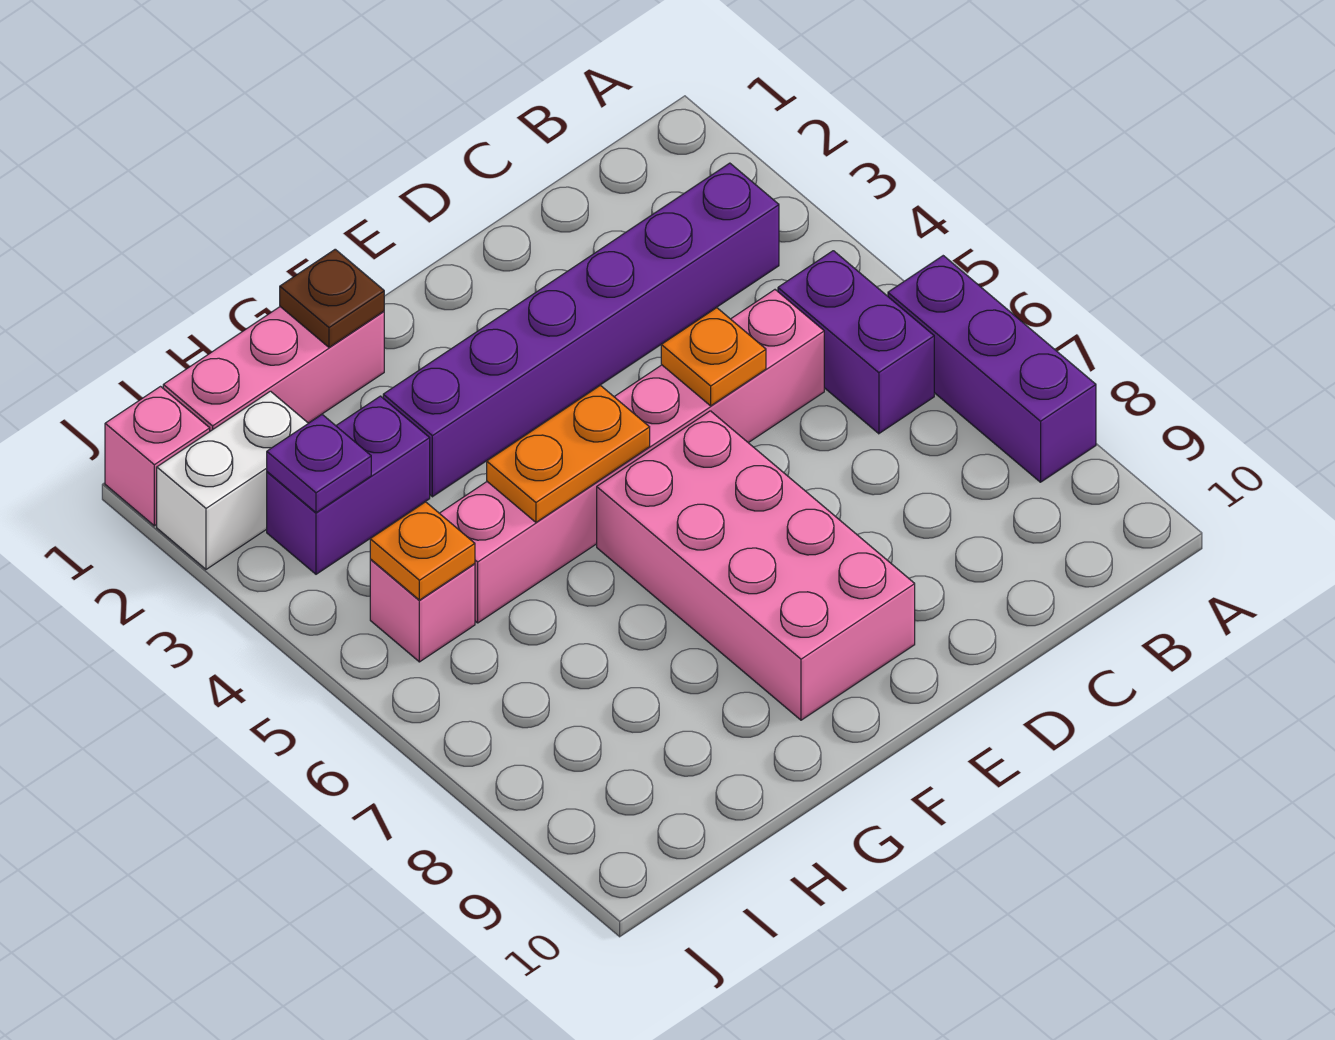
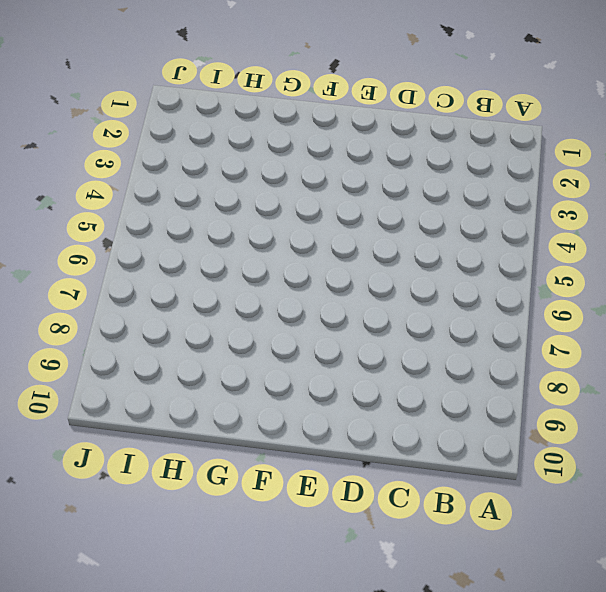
none -> purple 1x3 brick [888,256,1096,482]
none -> purple 1x6 brick [383,163,779,497]
none -> purple 1x2 brick [778,251,934,434]

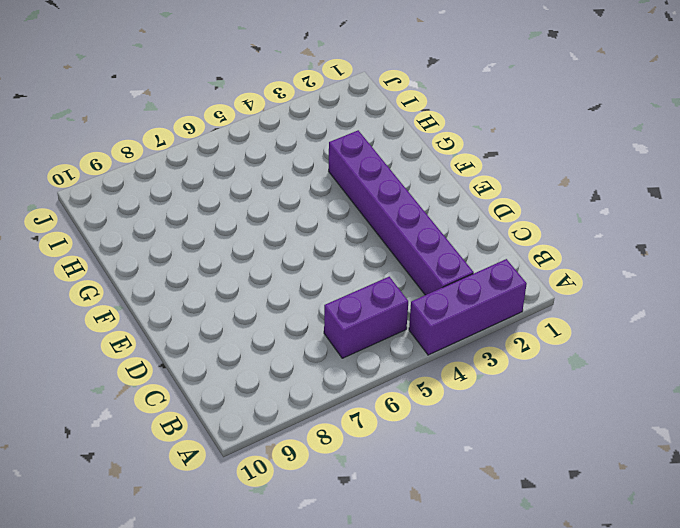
purple 1x3 brick [409,259,527,355] -> purple 1x3 brick moved to [888,256,1096,482]
none -> pink 1x6 brick [440,290,824,623]
none -> pink 2x4 brick [597,411,915,720]
none -> pink 1x3 brick [163,307,384,431]

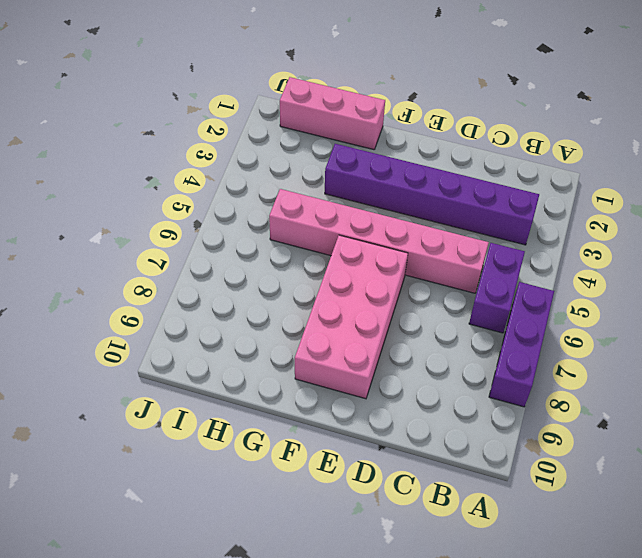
none -> purple 1x2 brick [267,396,430,574]
none -> white 1x2 brick [157,391,308,569]
none -> pink 1x1 brick [370,560,475,662]

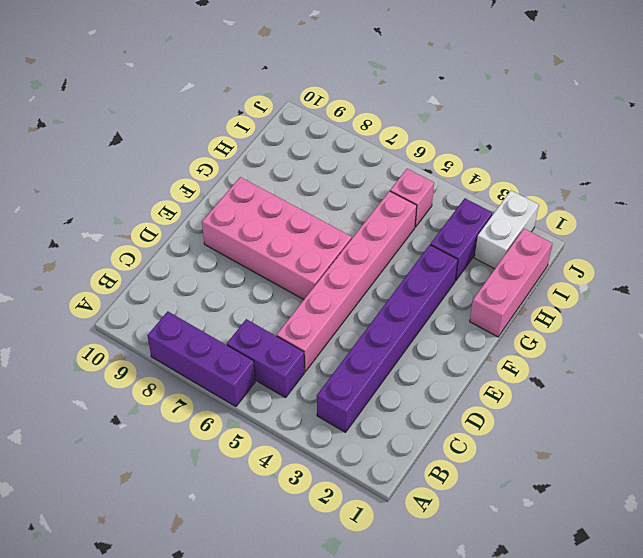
none -> pink 1x1 brick [105,387,210,526]
none -> orange 1x1 plate [661,308,766,406]
none -> orange 1x2 plate [487,385,650,522]

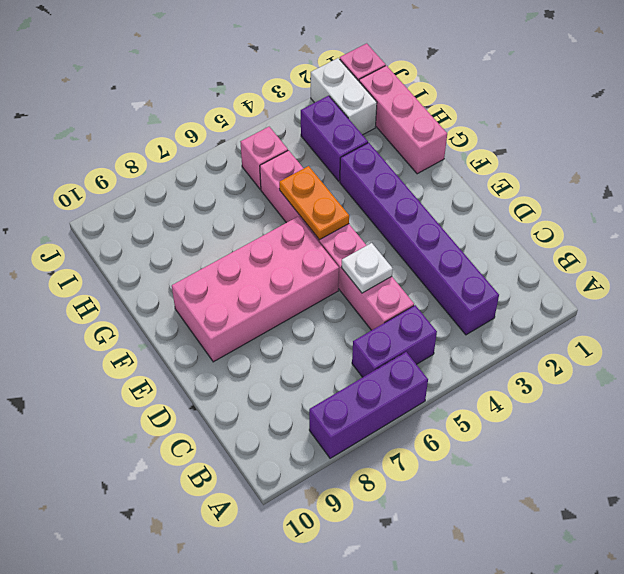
white 1x1 plate [341,243,393,293] -> orange 1x1 plate [661,308,766,406]
none -> brown 1x1 plate [280,249,384,347]
none -> purple 1x1 plate [267,415,371,513]
none -> orange 1x1 plate [370,502,475,600]

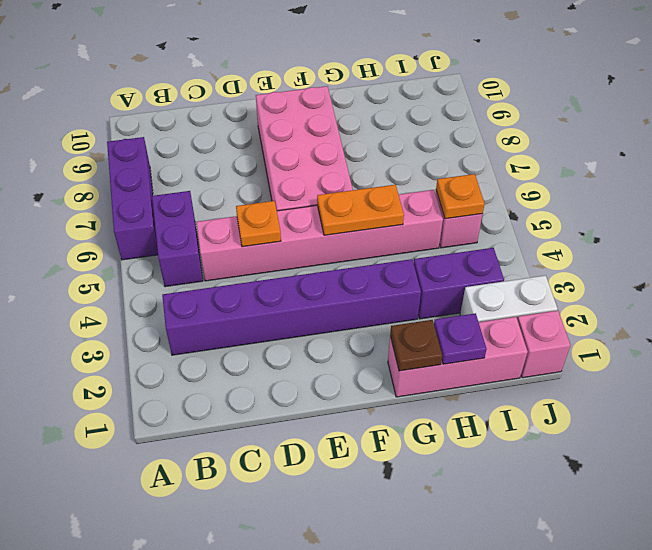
purple 1x1 plate [434,313,487,364] -> purple 1x1 plate moved to [267,415,371,513]

